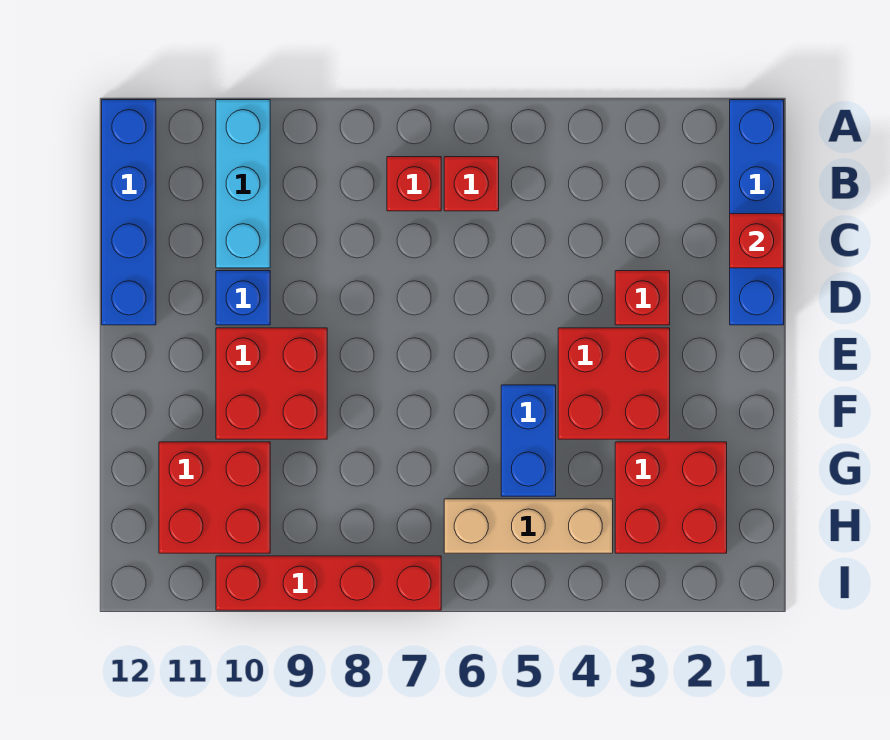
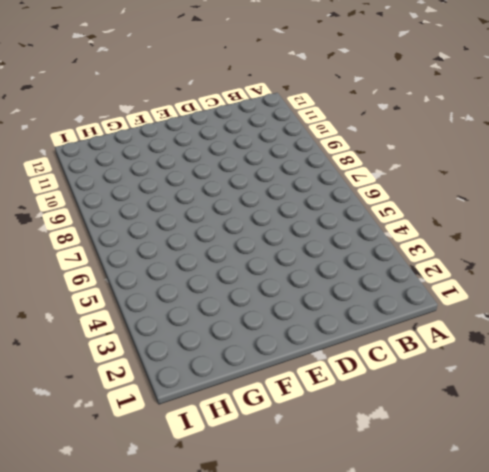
none -> blue 1x4 brick [730,100,784,325]
none -> cyan 1x3 brick [216,100,270,268]
none -> blue 1x4 brick [102,100,156,325]

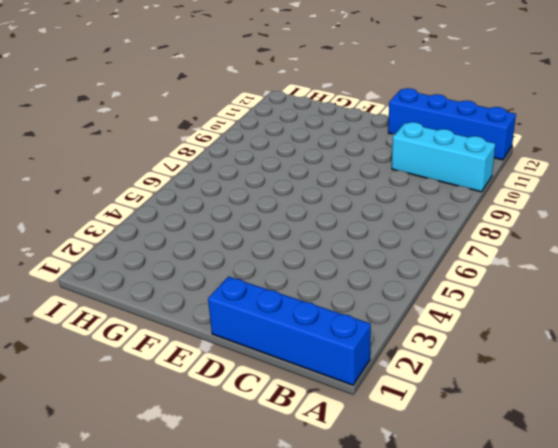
none -> red 1x1 brick [444,157,499,211]
none -> red 1x1 brick [387,157,441,211]
none -> red 1x1 brick [615,271,670,325]

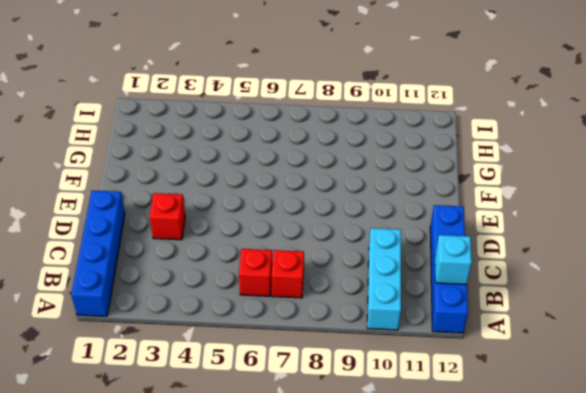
cyan 1x1 brick [435,235,472,284] -> none
none -> blue 1x1 brick [216,271,270,325]
none -> red 2x2 brick [558,328,670,439]
none -> red 2x2 brick [216,328,327,439]

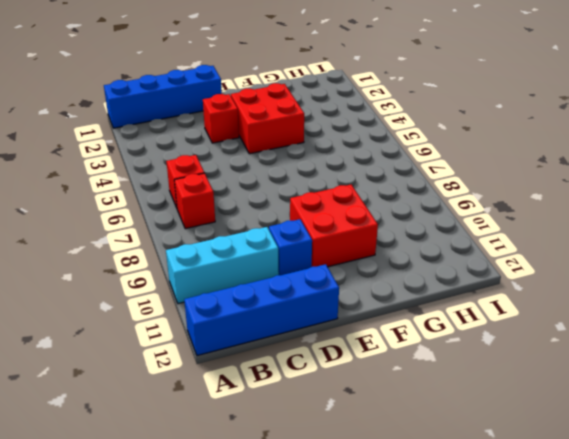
none -> blue 1x2 brick [501,385,556,496]
none -> red 2x2 brick [615,442,727,553]
none -> red 2x2 brick [159,442,270,553]

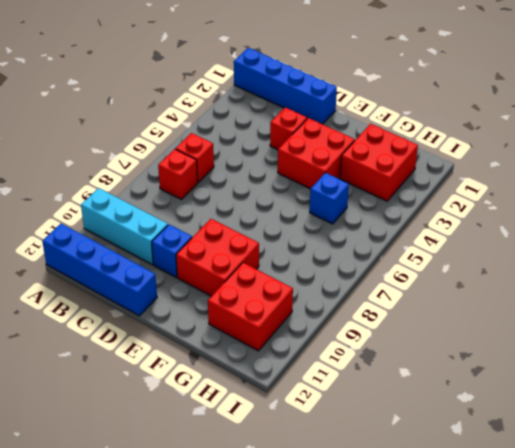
blue 1x1 brick [310,173,349,224] -> blue 1x2 brick [501,385,556,496]
none -> tan 1x3 brick [444,499,613,553]
none -> red 1x4 brick [216,556,441,610]
none -> red 1x1 brick [730,214,784,268]

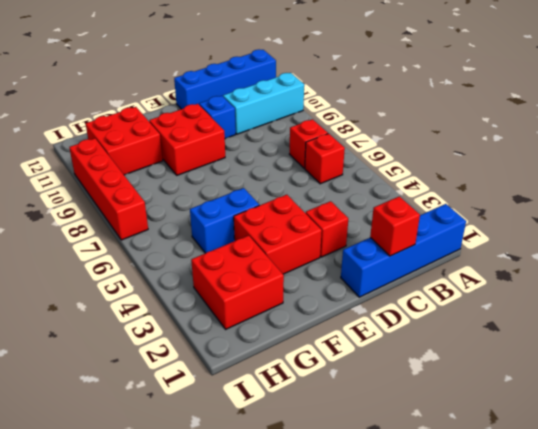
none -> tan 1x3 brick [444,499,613,553]

